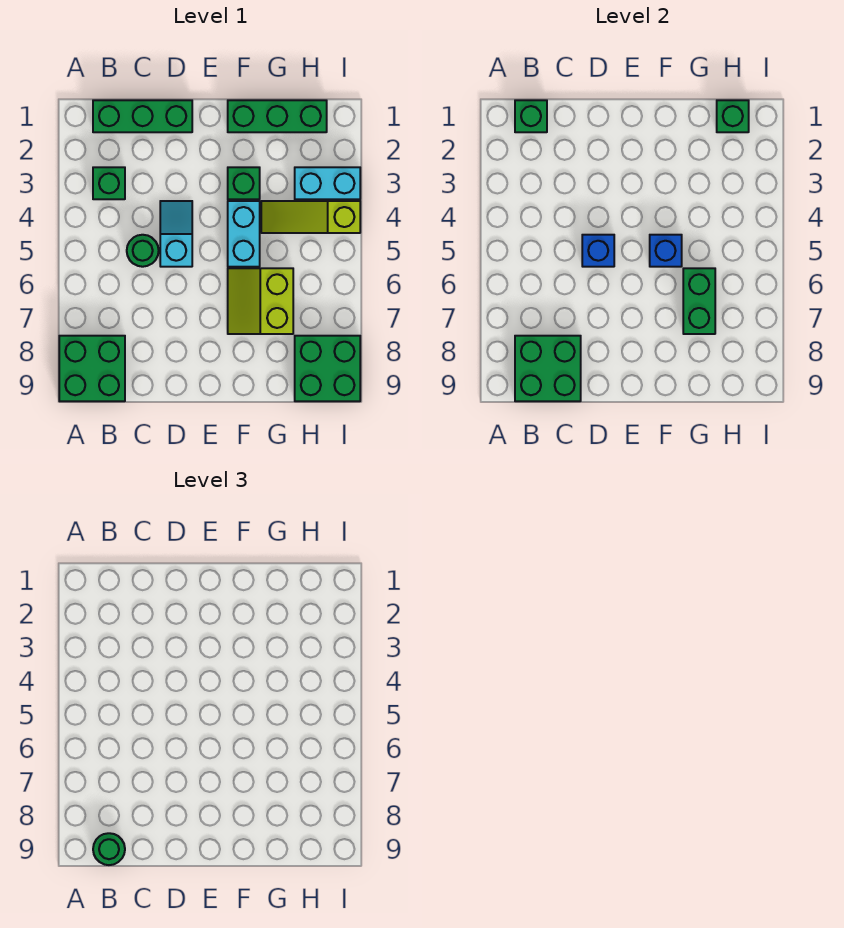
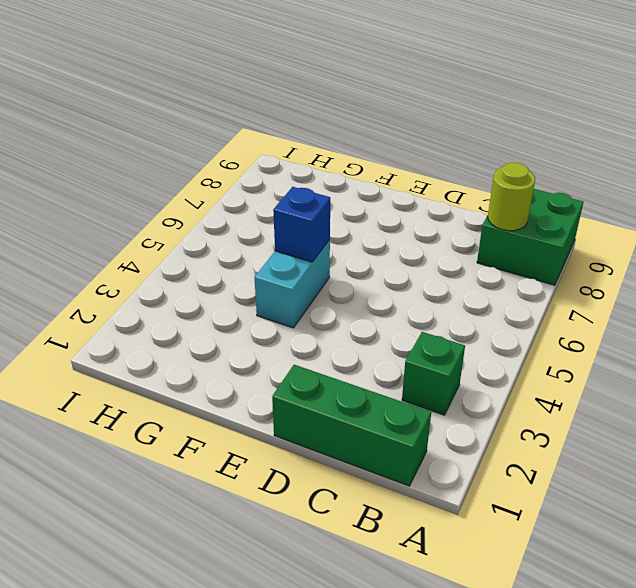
lime 1x1 round brick [488,163,535,231] -> green 2x2 brick [515,336,581,401]
none -> green 1x1 round brick [127,235,159,267]
none -> cyan 1x2 slope [160,201,192,267]
none -> green 1x3 brick [228,100,327,132]

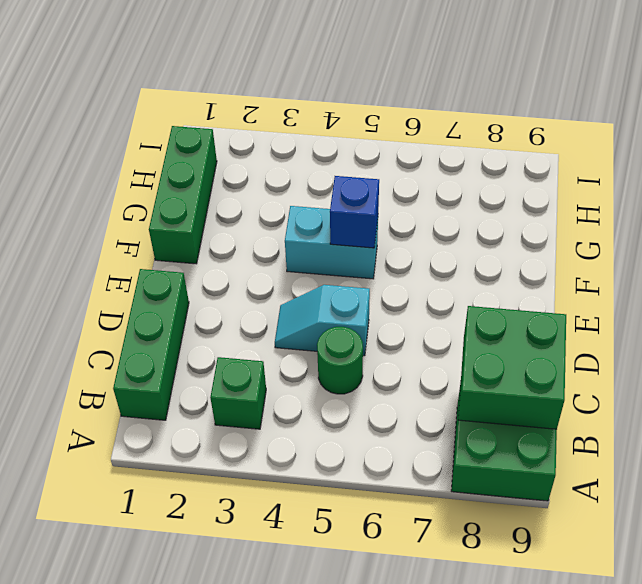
none -> green 1x1 brick [228,167,260,199]
none -> lime 2x2 slope [228,268,293,334]
none -> lime 1x3 slope [261,201,360,233]

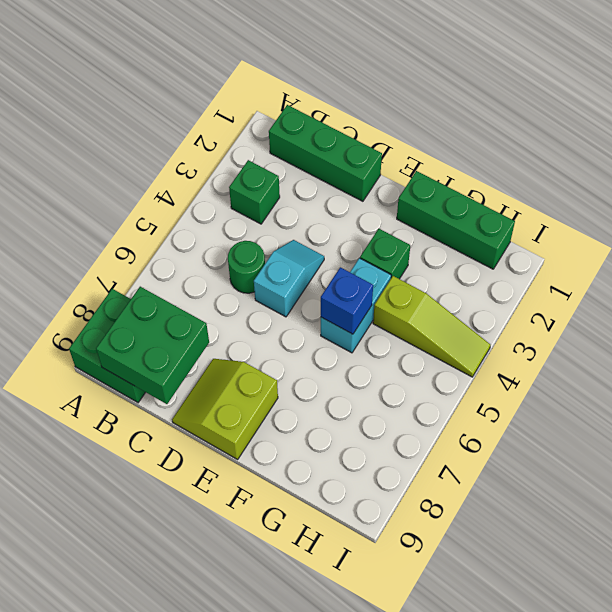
lime 2x2 slope [172,359,278,460] -> lime 2x2 slope moved to [228,268,293,334]
lime 1x3 slope [373,276,491,377] -> lime 1x3 slope turned to [261,201,360,233]
none -> cyan 1x2 brick [295,167,360,199]
none -> green 2x2 brick [295,336,360,401]
none -> green 1x1 brick [515,100,547,132]

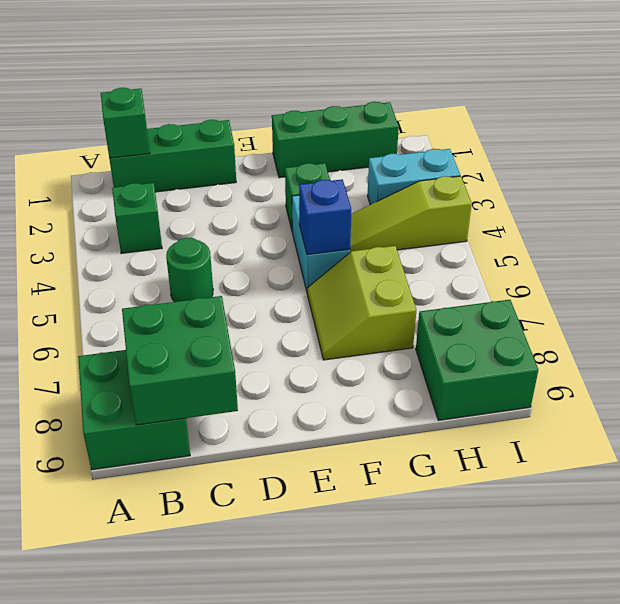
none -> cyan 1x2 slope [160,201,192,267]
none -> blue 1x1 brick [582,235,614,267]
none -> green 1x2 brick [683,268,715,334]

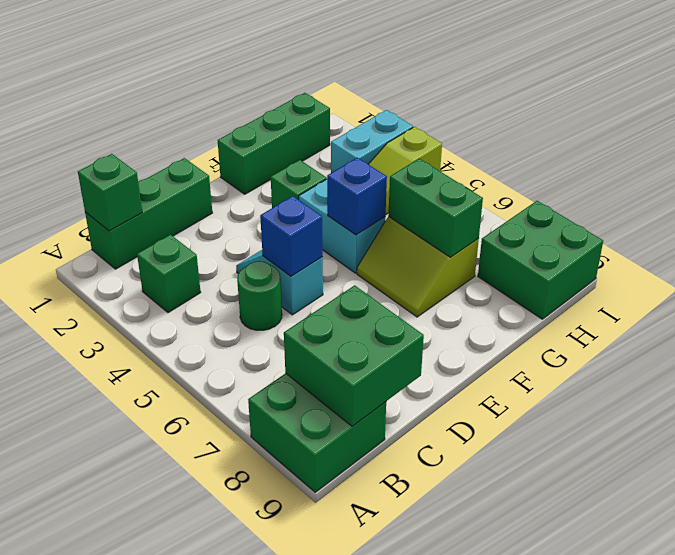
none -> green 1x1 brick [717,100,749,132]
none -> green 1x1 round brick [93,833,125,865]

